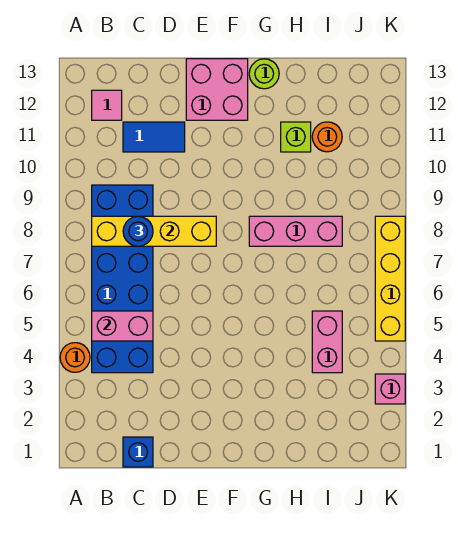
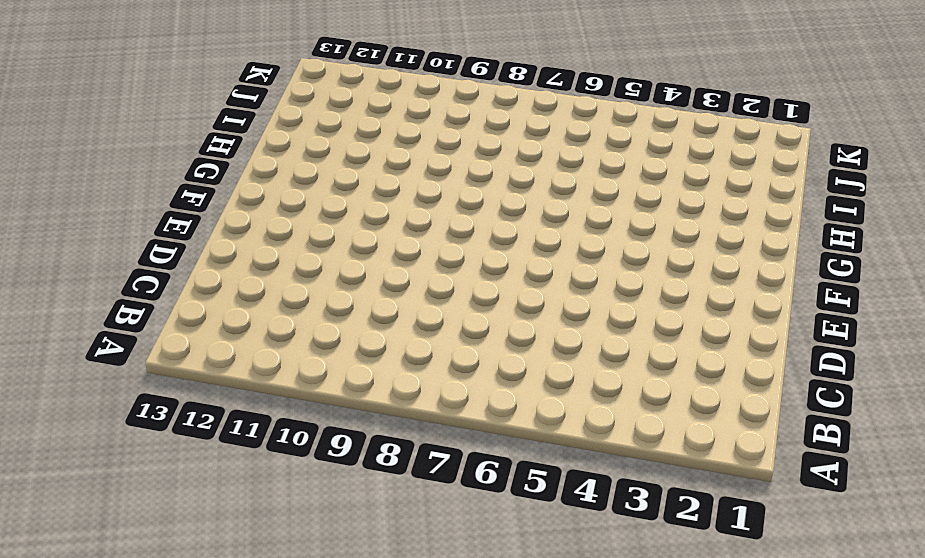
none -> orange 1x1 round brick [60,343,90,372]
none -> blue 2x6 brick [92,185,153,373]
none -> pink 1x1 tile [92,90,122,120]

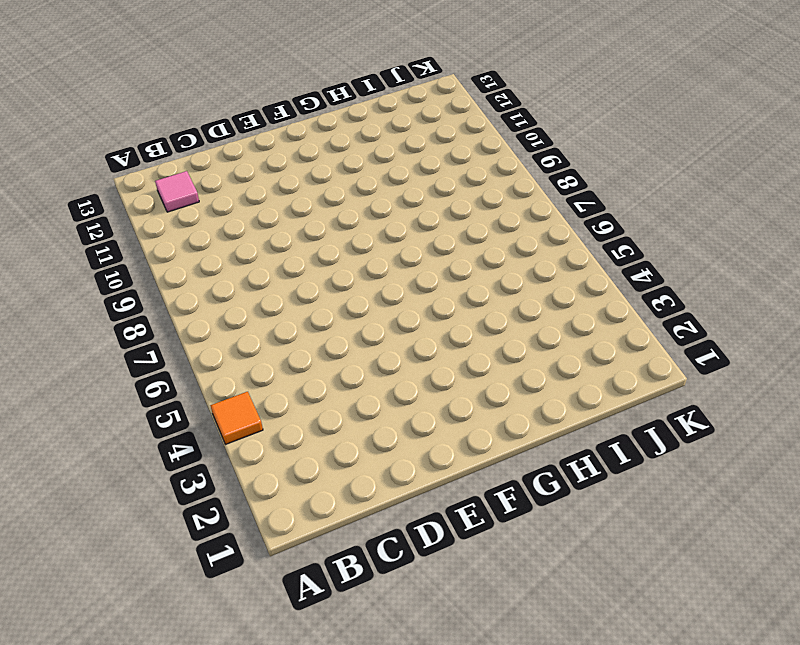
orange 1x1 tile [210,392,263,444] -> orange 1x1 round brick [60,343,90,372]
none -> blue 2x6 brick [92,185,153,373]
none -> blue 1x1 brick [123,437,153,467]
none -> blue 1x2 tile [123,122,185,152]

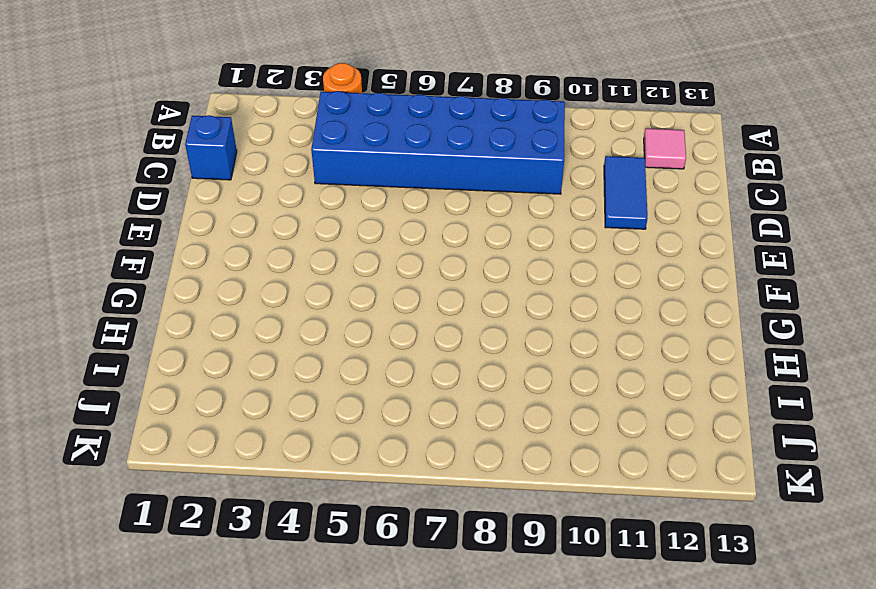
none -> pink 2x2 brick [186,59,248,120]
none -> pink 1x3 brick [249,216,342,246]
none -> lime 1x1 round brick [249,59,279,89]

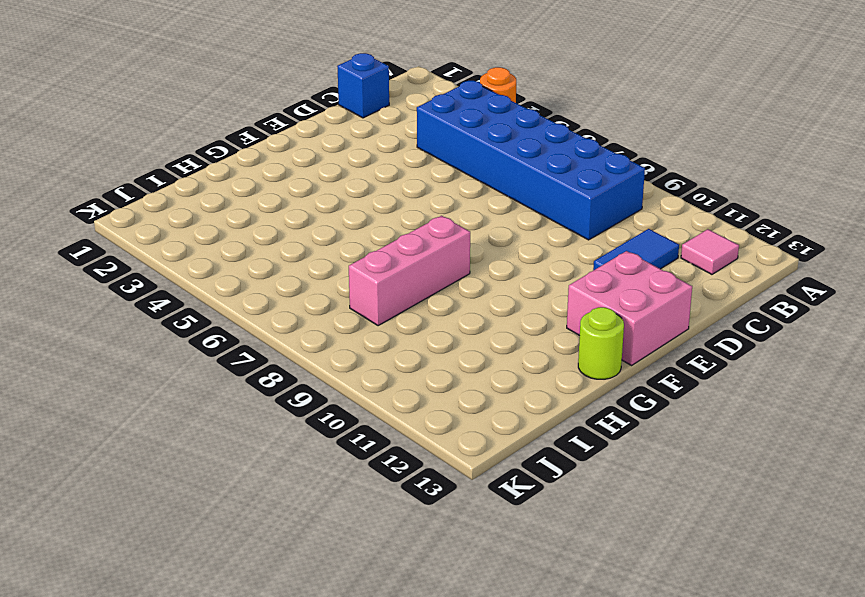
none -> lime 1x1 brick [281,122,311,152]
none -> pink 1x2 brick [312,311,342,373]
none -> orange 1x1 round brick [312,122,342,152]

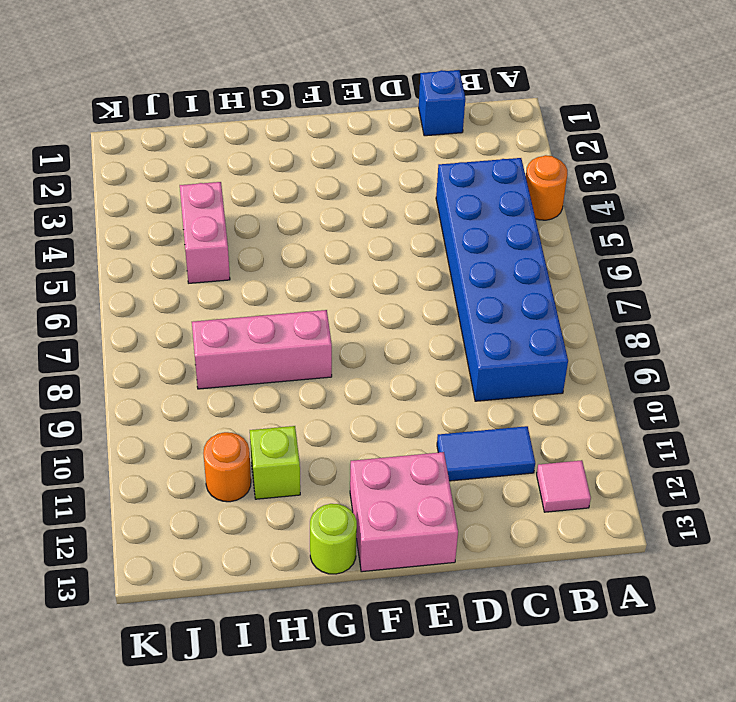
none -> pink 1x1 brick [375,374,405,404]
none -> yellow 1x4 brick [375,216,405,341]
none -> pink 1x2 brick [92,311,153,341]

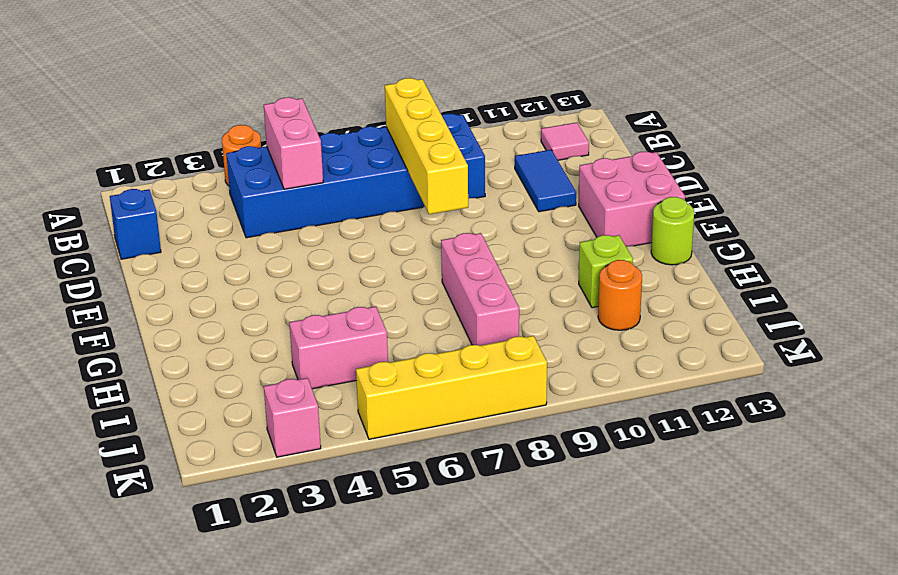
none -> blue 1x1 round brick [123,216,153,246]

